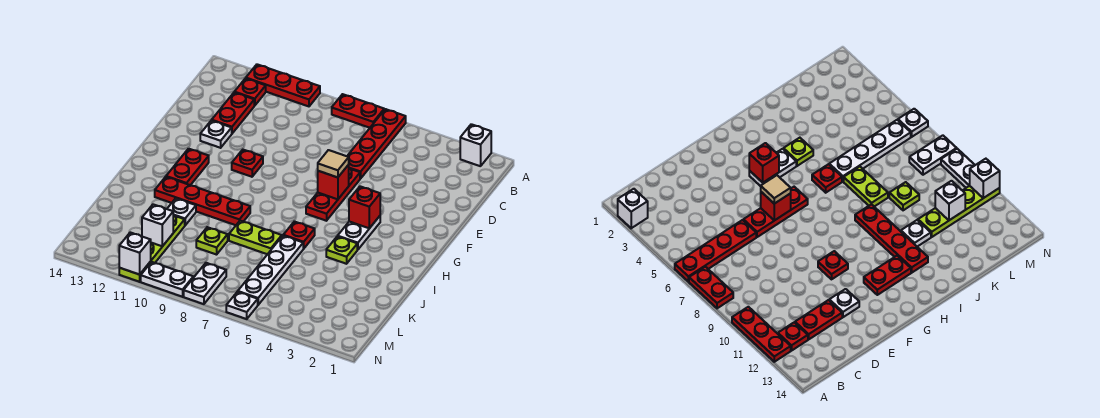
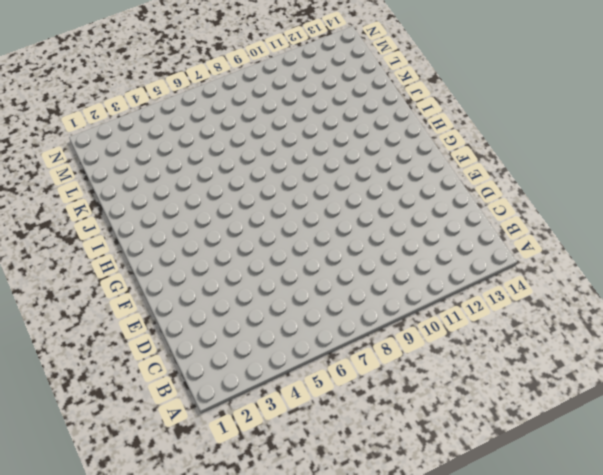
none -> white 1x1 brick [460,124,491,166]
none -> red 1x4 plate [347,109,406,179]
none -> red 1x2 plate [332,94,384,128]

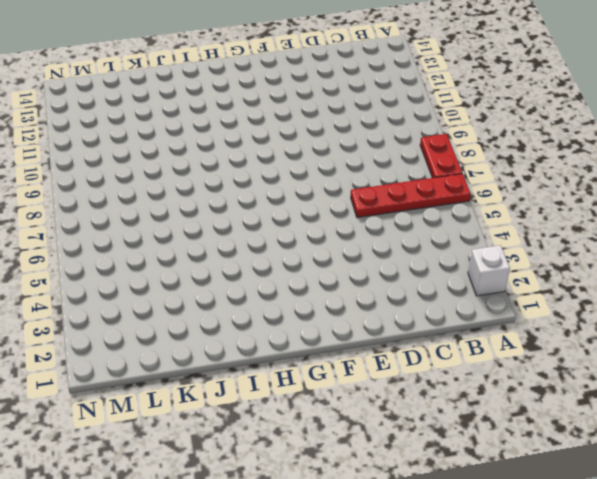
none -> red 1x3 plate [246,64,320,106]
none -> red 1x1 plate [235,78,266,106]
none -> red 1x2 plate [212,92,254,133]

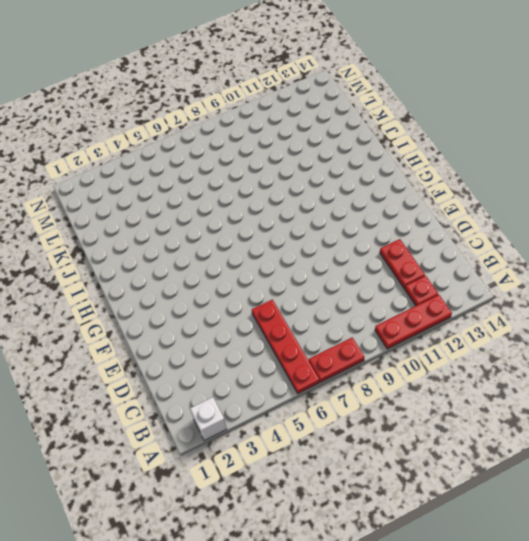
none -> red 1x3 plate [306,168,360,221]
none -> white 1x1 plate [200,120,232,148]
none -> red 1x1 plate [232,150,263,177]

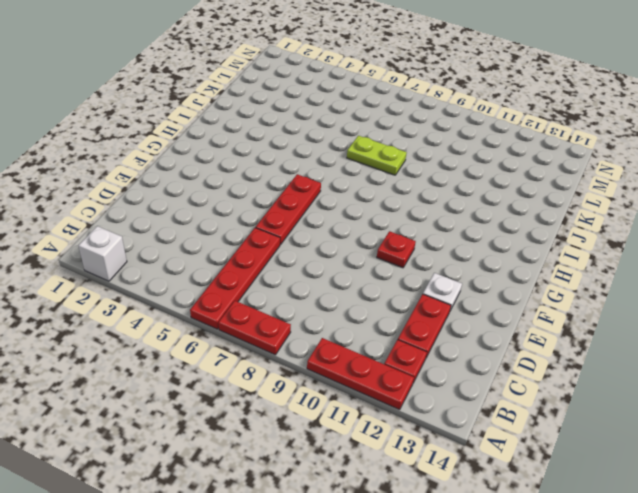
none -> white 1x2 plate [338,216,380,250]
none -> red 1x2 plate [166,149,209,185]
none -> lime 1x1 plate [326,236,357,264]

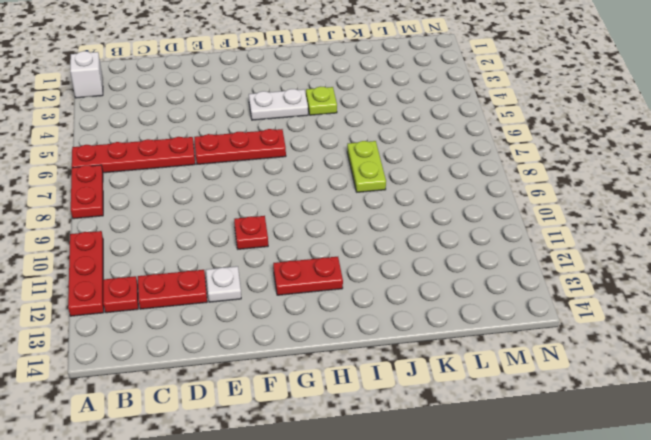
none -> red 1x1 plate [283,221,315,249]
none -> red 1x4 plate [155,177,250,225]
none -> white 1x4 plate [238,236,303,305]

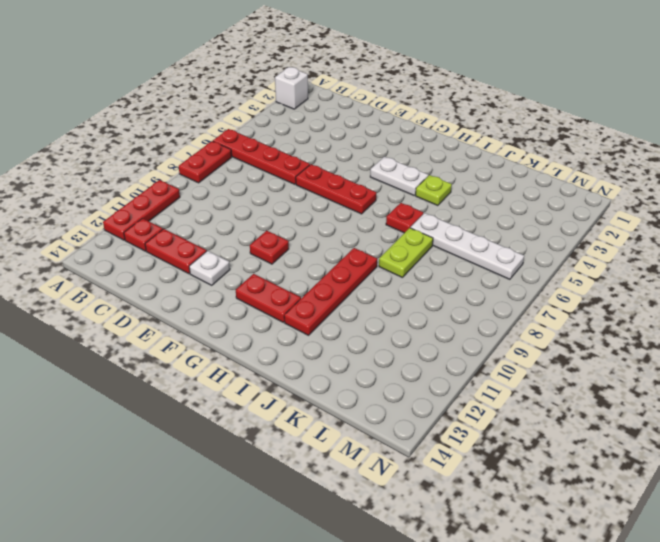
none -> white 1x1 plate [167,198,196,225]
none -> lime 1x1 plate [196,227,228,255]
none -> lime 1x4 plate [119,215,185,282]

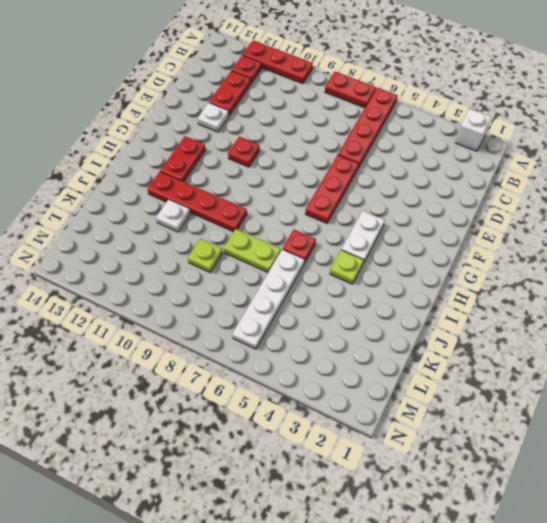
none -> lime 1x4 plate [119,215,185,282]
none -> white 1x2 plate [184,263,226,304]
none -> white 1x1 plate [226,292,258,319]

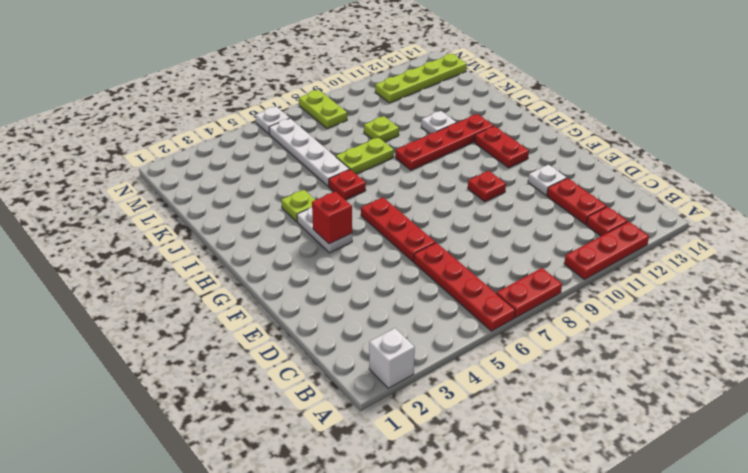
lime 1x2 plate [299,90,347,129] -> white 1x2 plate [184,263,226,304]
lime 1x4 plate [375,54,467,103] -> lime 1x4 plate turned to [119,215,185,282]
none -> white 1x2 plate [141,262,193,297]
none -> red 1x1 brick [318,165,349,199]
none -> white 1x1 brick [142,204,173,246]

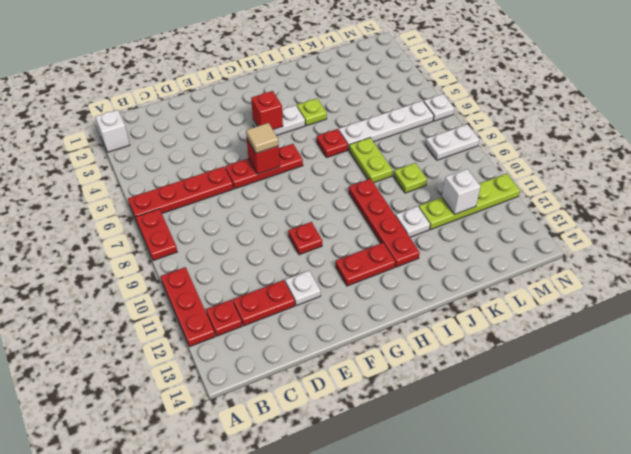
none -> white 1x2 plate [141,262,193,297]
none -> white 1x1 brick [119,232,151,275]

